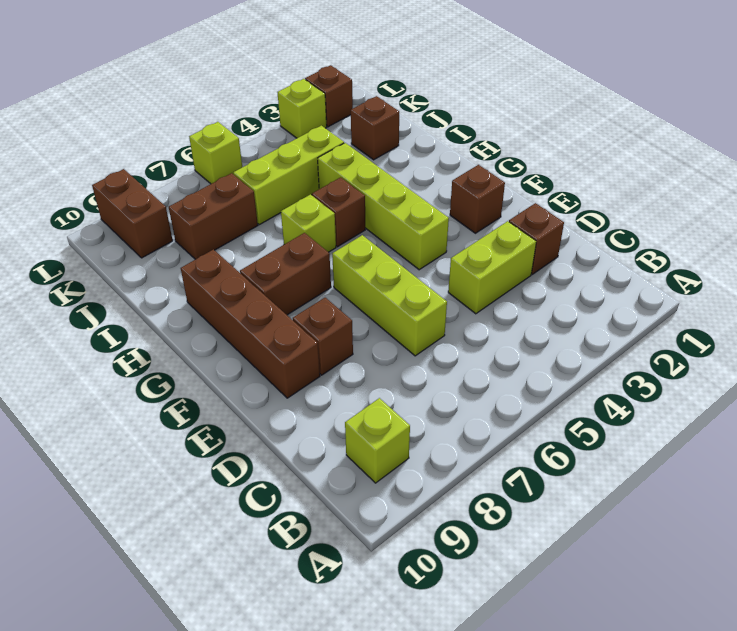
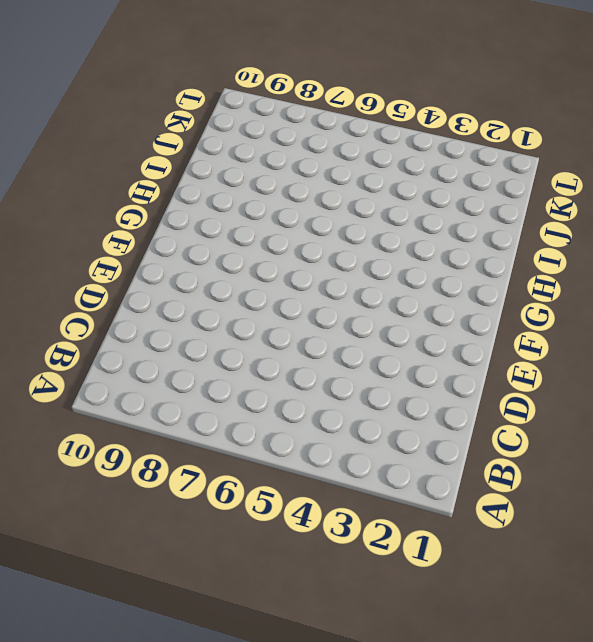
none -> lime 1x1 brick [345,398,410,483]
none -> brown 1x1 brick [509,203,564,274]
none -> lime 1x2 brick [448,221,536,314]

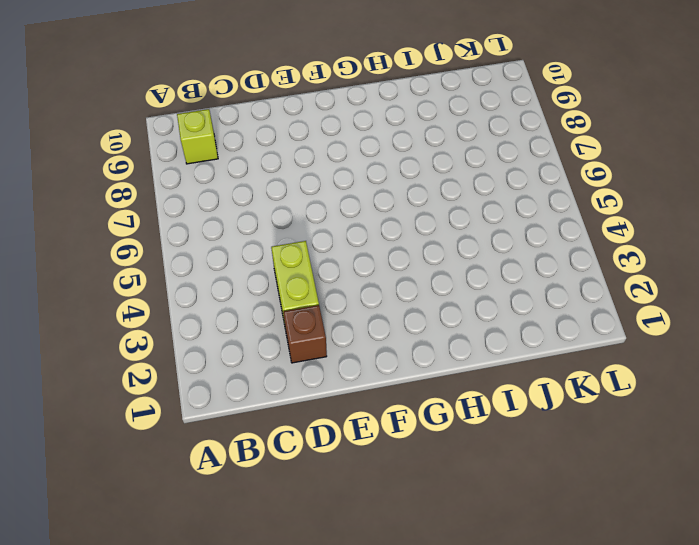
none -> lime 1x3 brick [332,235,447,356]
none -> brown 1x1 brick [293,298,353,375]
none -> brown 1x4 brick [181,249,320,398]

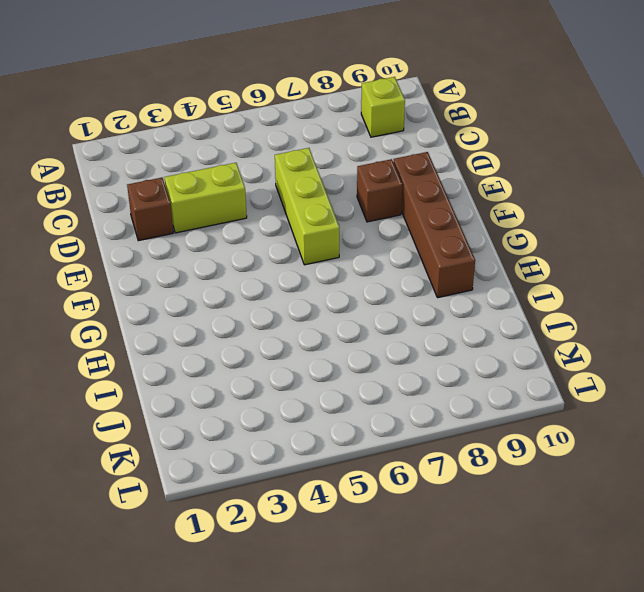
none -> brown 1x1 brick [450,165,505,233]
none -> lime 1x4 brick [318,143,449,270]
none -> brown 1x2 brick [240,233,331,315]

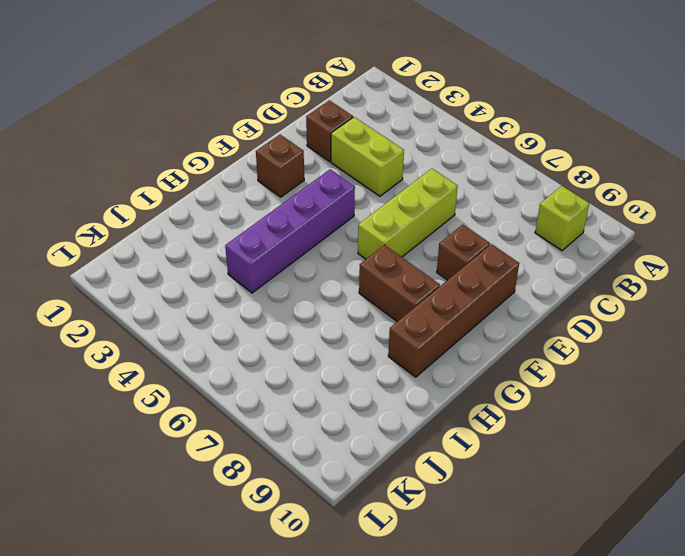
purple 1x4 brick [225,169,355,293] -> lime 1x4 brick [318,143,449,270]
none -> brown 1x1 brick [312,177,365,247]
none -> lime 1x1 brick [281,195,336,252]
none -> brown 1x1 brick [351,96,399,160]

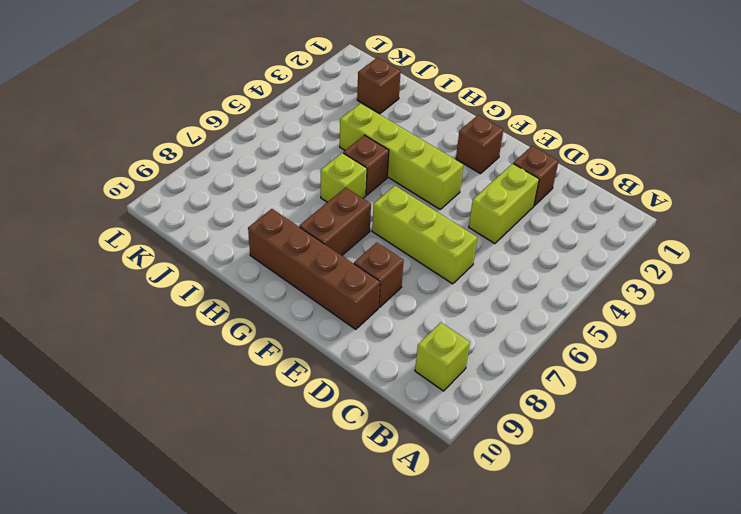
none -> lime 1x3 brick [233,126,344,225]
none -> brown 1x2 brick [169,173,258,259]
none -> brown 1x2 brick [92,169,173,258]

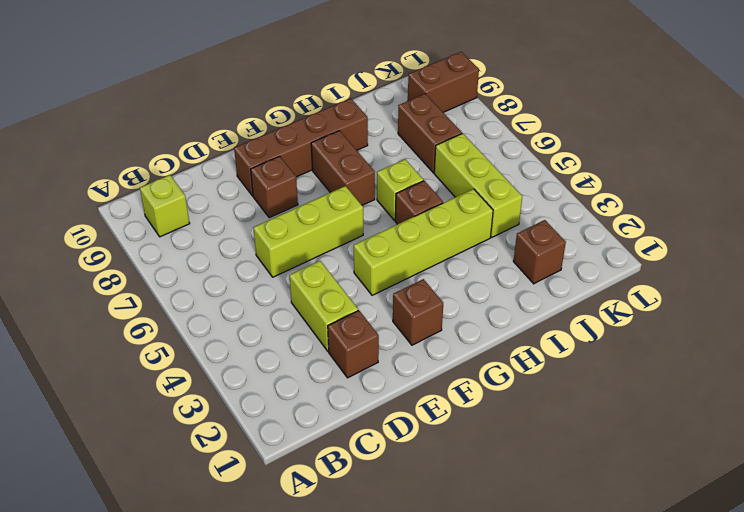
none -> brown 1x1 brick [305,65,353,127]
none -> lime 1x1 brick [277,79,327,138]
none -> lime 1x1 brick [189,122,242,184]

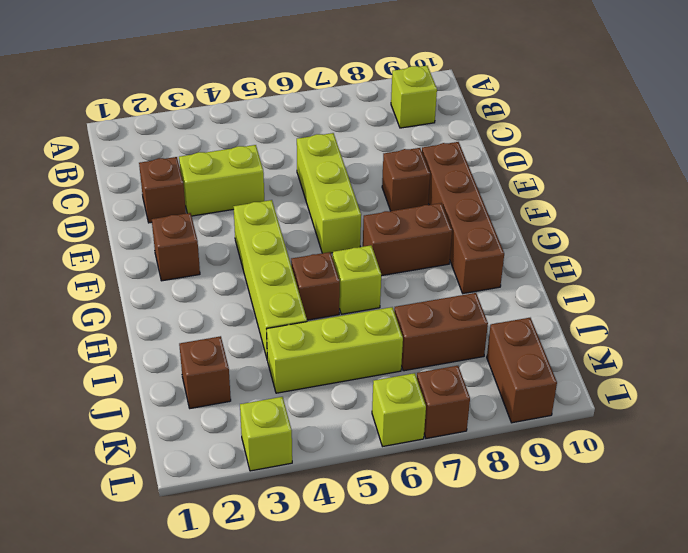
brown 1x1 brick [417,366,470,438] -> brown 1x1 brick moved to [305,65,353,127]

